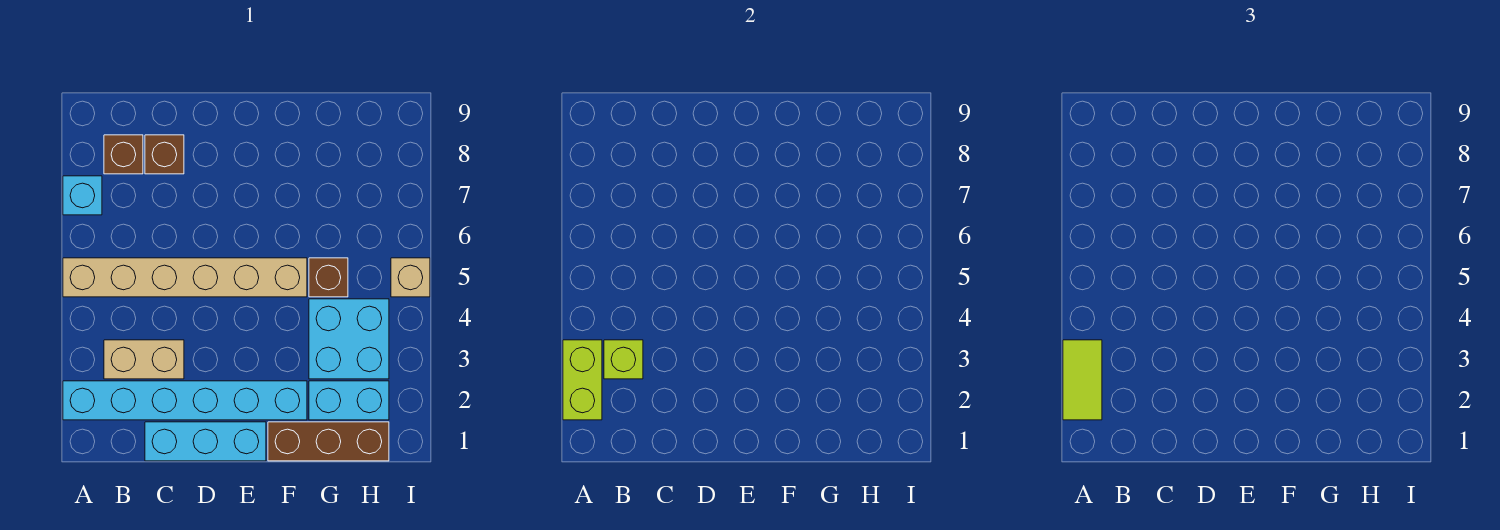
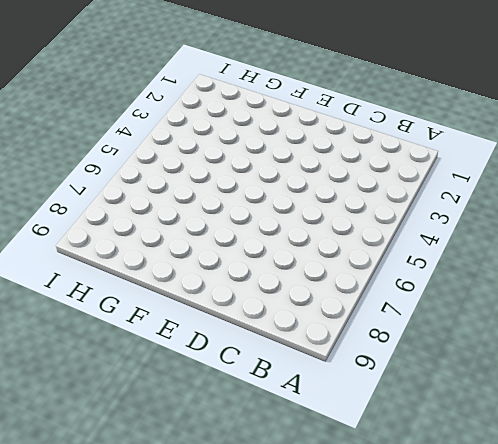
none -> cyan 1x6 brick [63,381,307,420]
none -> tan 1x6 brick [63,258,307,297]
none -> cyan 1x1 brick [63,176,102,215]

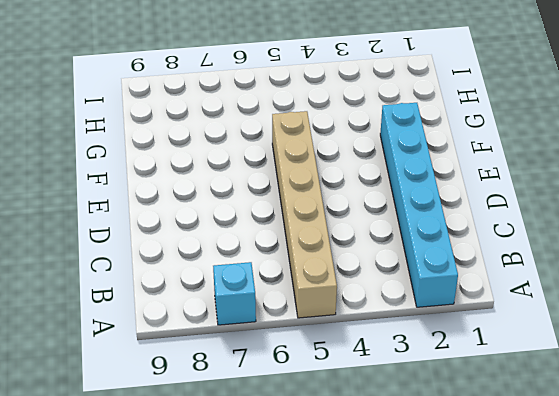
none -> tan 1x2 brick [104,340,184,379]
none -> brown 1x1 brick [104,135,143,174]
none -> cyan 1x3 brick [145,422,266,461]

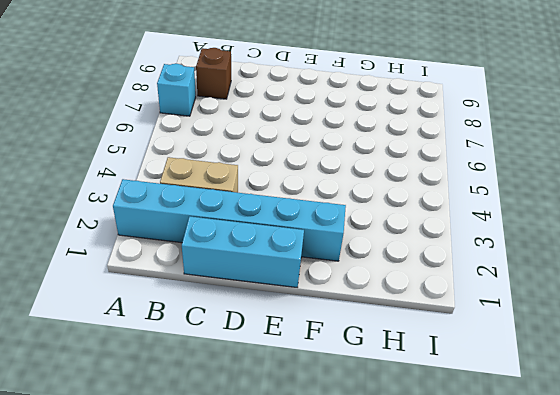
none -> tan 1x6 brick [63,258,307,297]
none -> brown 1x1 brick [145,135,184,174]
none -> brown 1x3 brick [268,422,389,461]

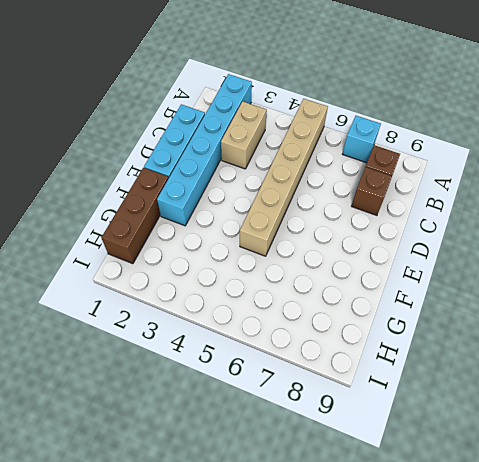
none -> cyan 1x2 brick [309,381,389,420]
none -> cyan 2x2 brick [309,299,389,379]
none -> brown 1x1 brick [309,258,348,297]

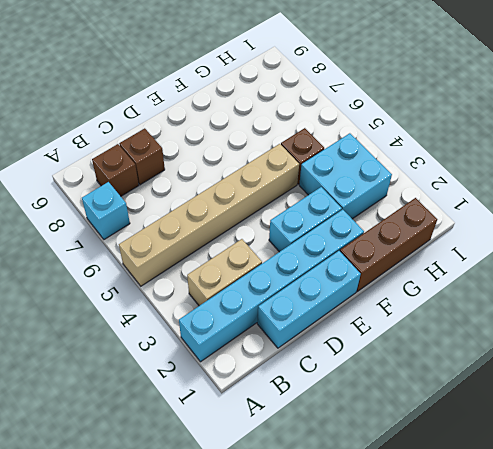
cyan 1x2 brick [269,187,342,252] -> cyan 1x2 brick moved to [309,381,389,420]
none -> tan 1x1 brick [391,258,430,297]
none -> lime 1x2 brick [563,340,602,420]
none -> lime 1x1 brick [604,340,643,379]

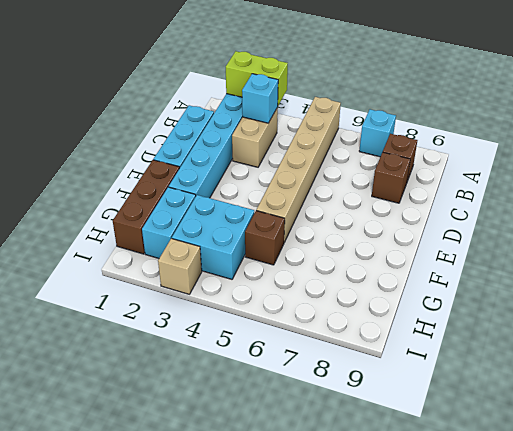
cyan 1x1 brick [242,74,278,123] -> lime 1x1 brick [604,340,643,379]
tan 1x1 brick [158,239,202,294] -> tan 1x1 brick moved to [391,258,430,297]
none -> lime 1x2 tile [1063,340,1102,420]

